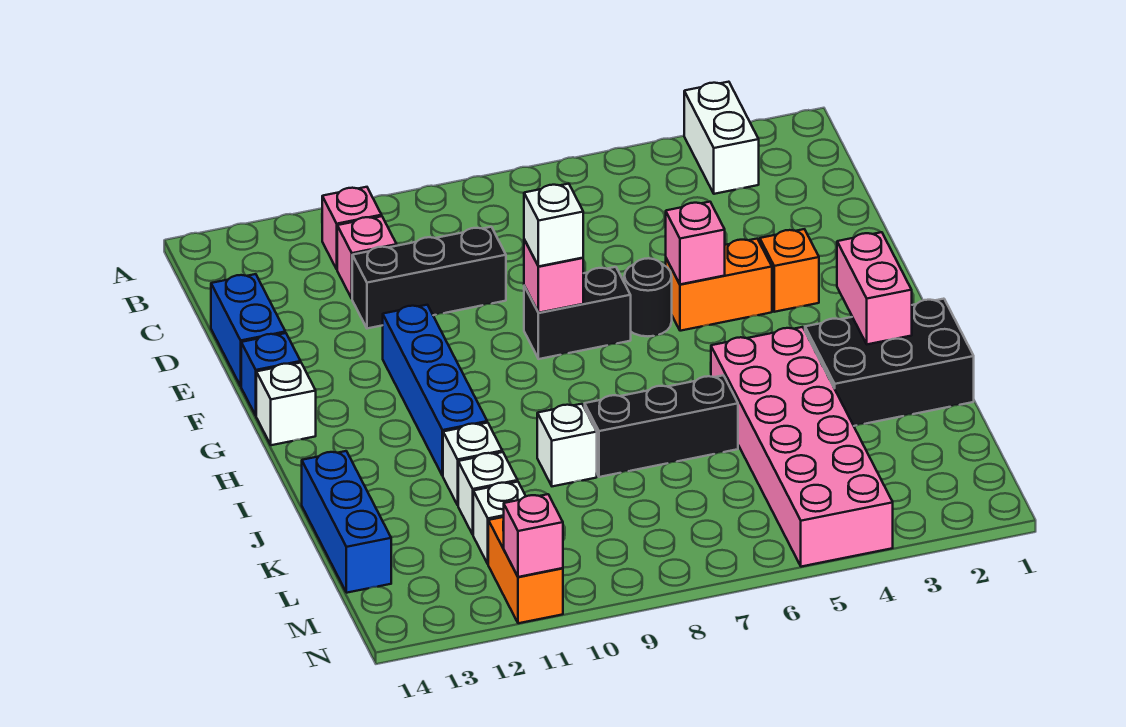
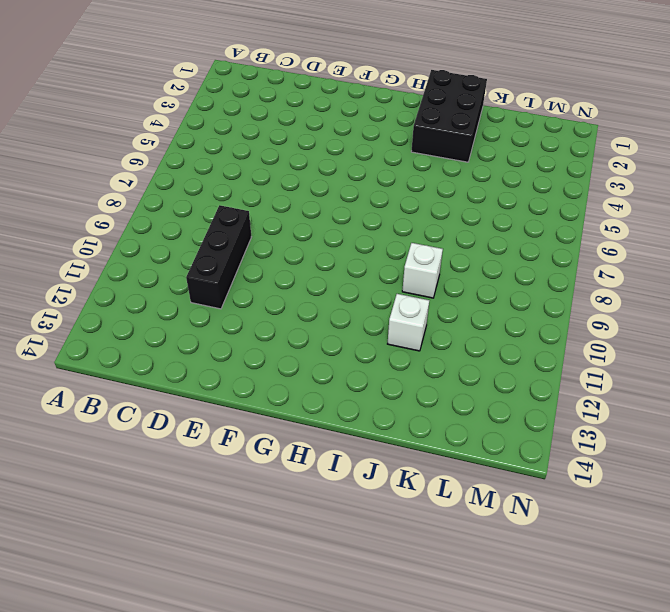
none -> white 1x2 brick [684,82,759,194]
none -> pink 1x1 brick [322,187,382,269]
none -> pink 1x1 brick [337,216,397,298]

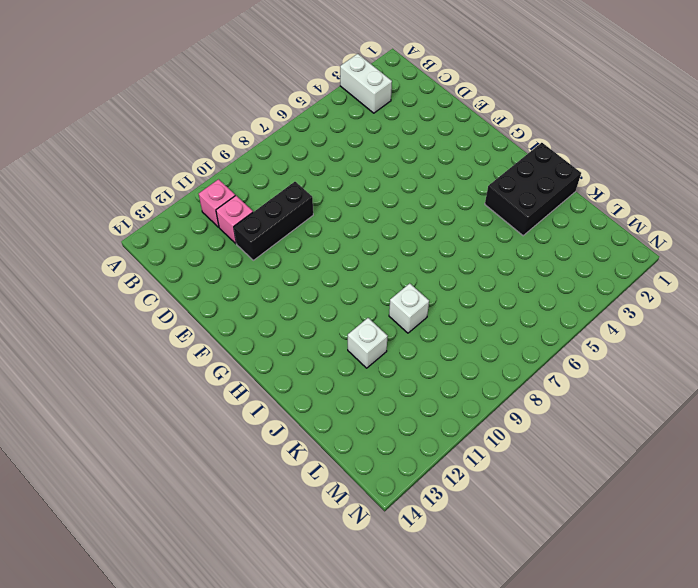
none -> blue 1x2 brick [211,274,285,386]
none -> orange 1x1 brick [760,229,819,312]
none -> orange 1x2 brick [666,239,772,331]

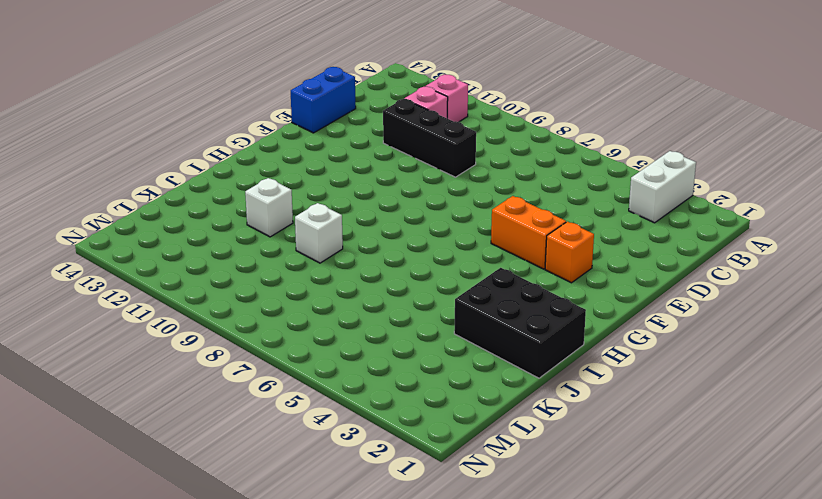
none -> black 1x1 round brick [624,258,672,336]
none -> black 1x2 brick [524,267,631,359]
none -> blue 1x4 brick [383,305,487,476]

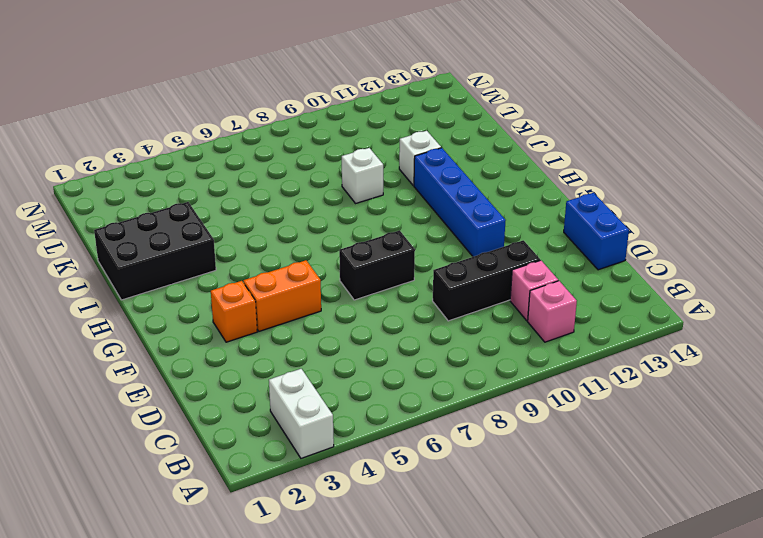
none -> black 1x1 round brick [624,258,672,336]
none -> blue 1x1 brick [241,333,301,415]
none -> white 1x1 brick [256,363,316,445]

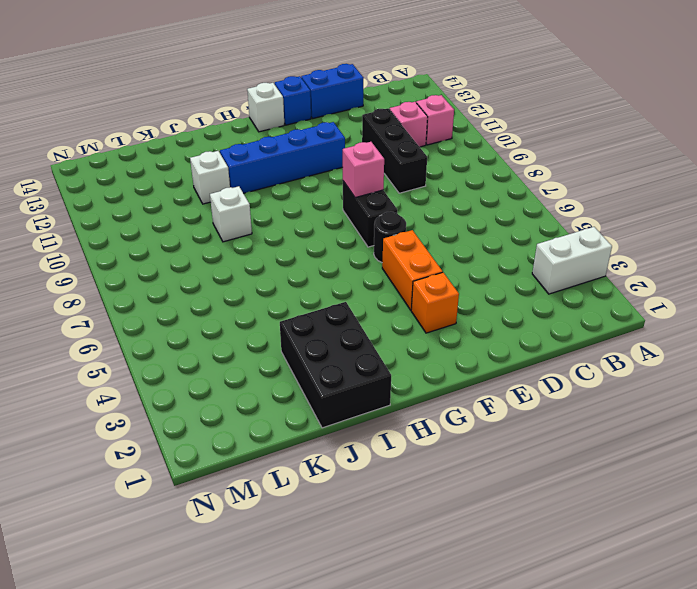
none -> pink 2x6 brick [711,327,893,567]
none -> black 1x3 brick [585,375,738,477]
none -> blue 1x3 brick [302,451,391,593]

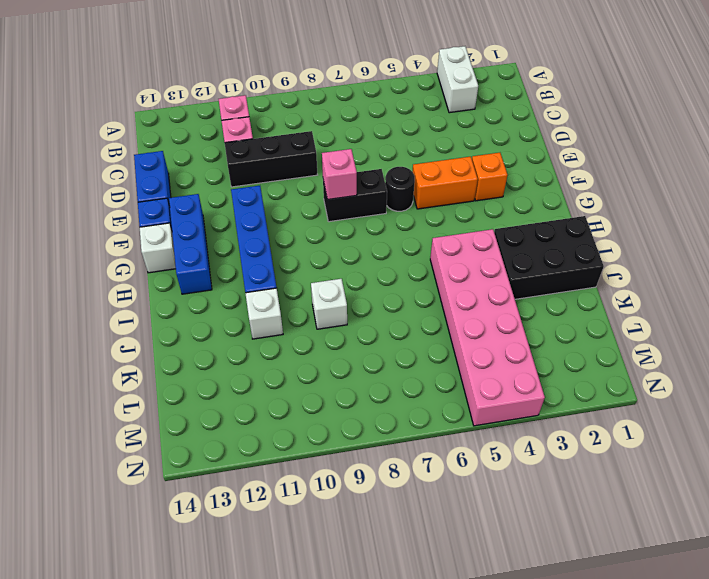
blue 1x3 brick [169,194,212,294] -> blue 1x3 brick moved to [302,451,391,593]
none -> black 1x3 brick [585,375,738,477]
none -> white 1x1 brick [458,452,518,534]
none -> white 1x1 brick [473,482,526,564]

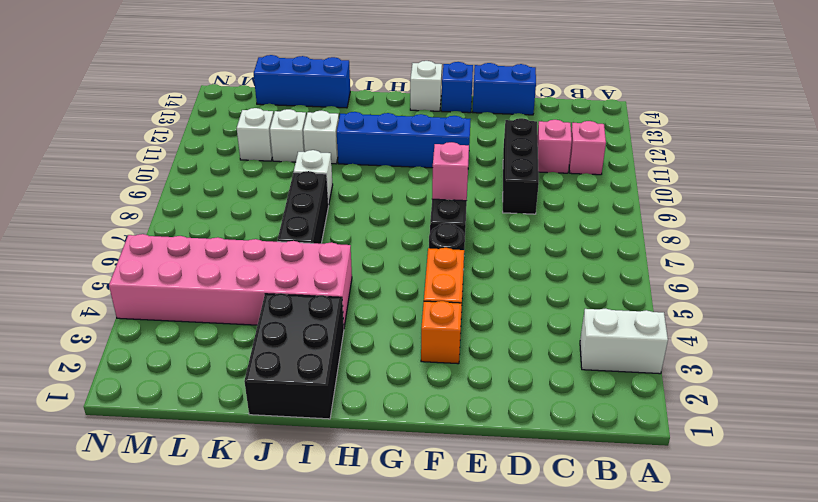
none -> orange 1x2 brick [488,517,563,623]
none -> pink 1x1 brick [666,202,725,284]
none -> pink 1x2 brick [837,232,912,344]

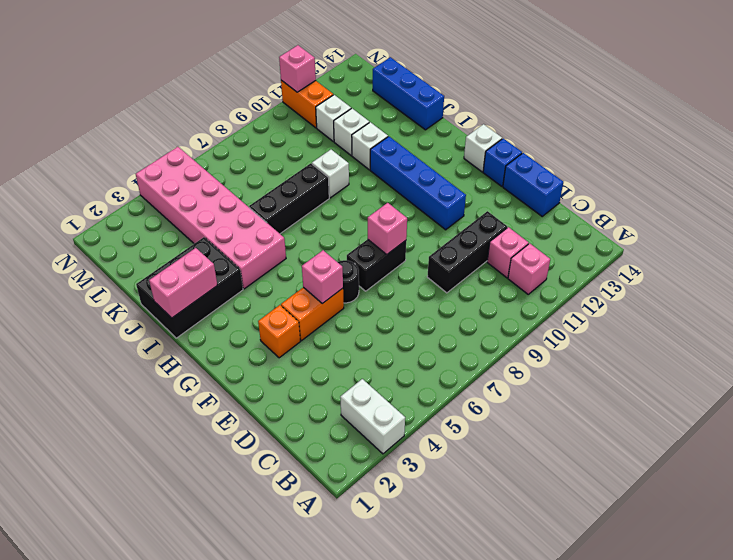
pink 1x2 brick [149,248,217,318] -> pink 1x2 brick turned to [837,232,912,344]
none -> white 1x1 brick [524,184,583,266]

